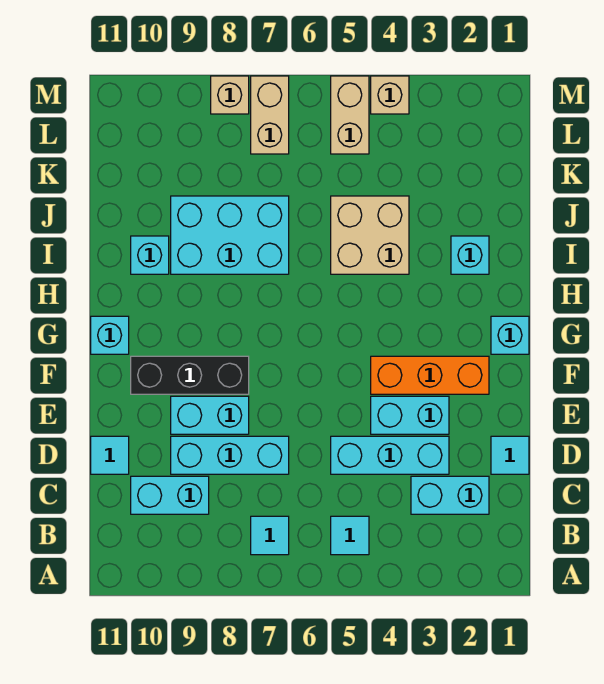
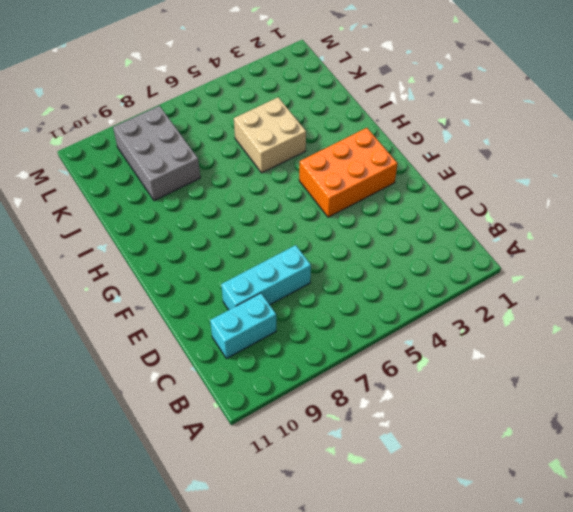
orange 2x3 brick [299,128,398,217] -> orange 1x3 brick [371,356,489,394]
grey 2x3 brick [113,106,200,201] -> cyan 2x3 brick [171,196,289,274]
none -> cyan 1x1 tile [331,516,369,555]
none -> cyan 1x1 tile [251,516,289,555]
none -> cyan 1x2 brick [411,476,489,514]

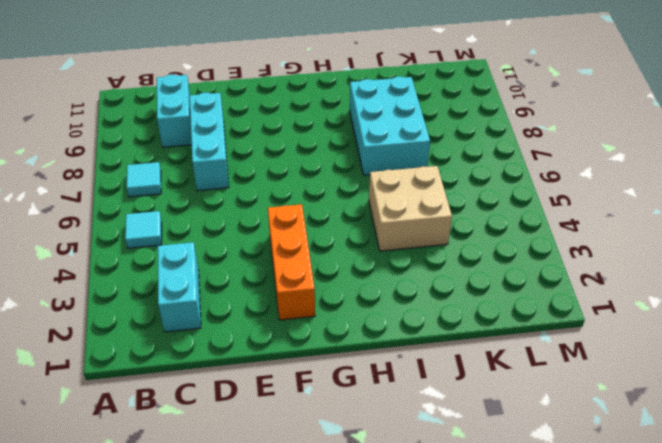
none -> cyan 1x1 tile [491,436,529,474]
none -> cyan 1x3 brick [331,436,449,474]
none -> cyan 1x1 tile [91,436,129,474]

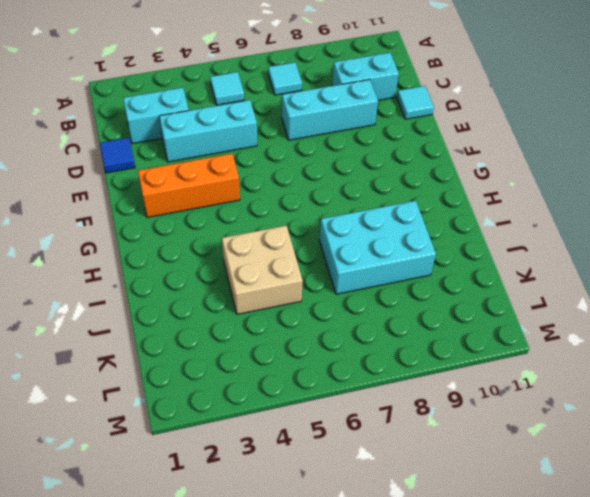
blue 1x1 tile [100,138,135,173] -> cyan 1x1 tile [491,436,529,474]
none -> cyan 1x2 brick [371,396,449,434]
none -> cyan 1x2 brick [171,396,249,434]
none -> black 1x3 brick [131,356,249,394]

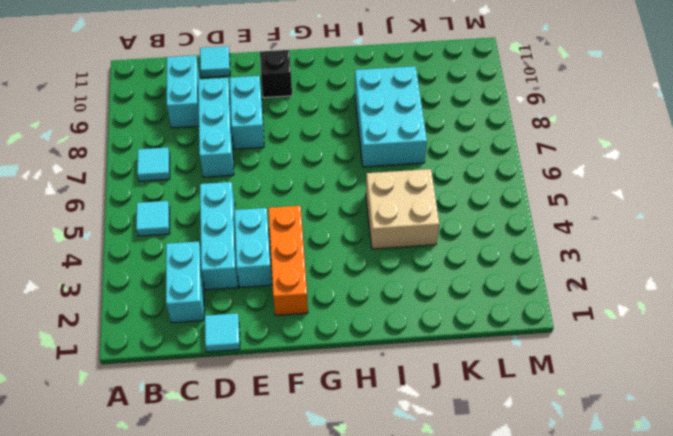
black 1x1 brick [260,50,292,98] -> black 1x3 brick [131,356,249,394]
none -> cyan 1x1 brick [491,316,529,354]
none -> cyan 1x1 brick [91,316,129,354]
none -> cyan 1x1 brick [451,236,489,274]

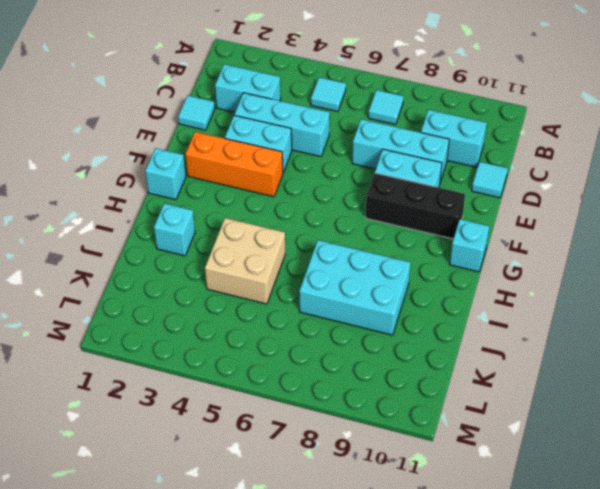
none -> cyan 1x1 brick [131,236,169,274]
none -> tan 1x2 brick [331,76,369,154]
none -> tan 1x2 brick [251,76,289,154]

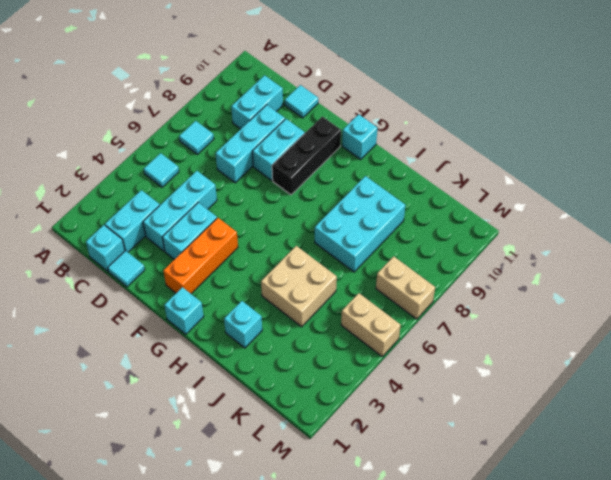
cyan 1x1 brick [86,225,125,271] -> cyan 1x1 brick moved to [131,236,169,274]
none -> tan 1x1 brick [371,76,409,114]
none -> tan 1x1 brick [211,76,249,114]

